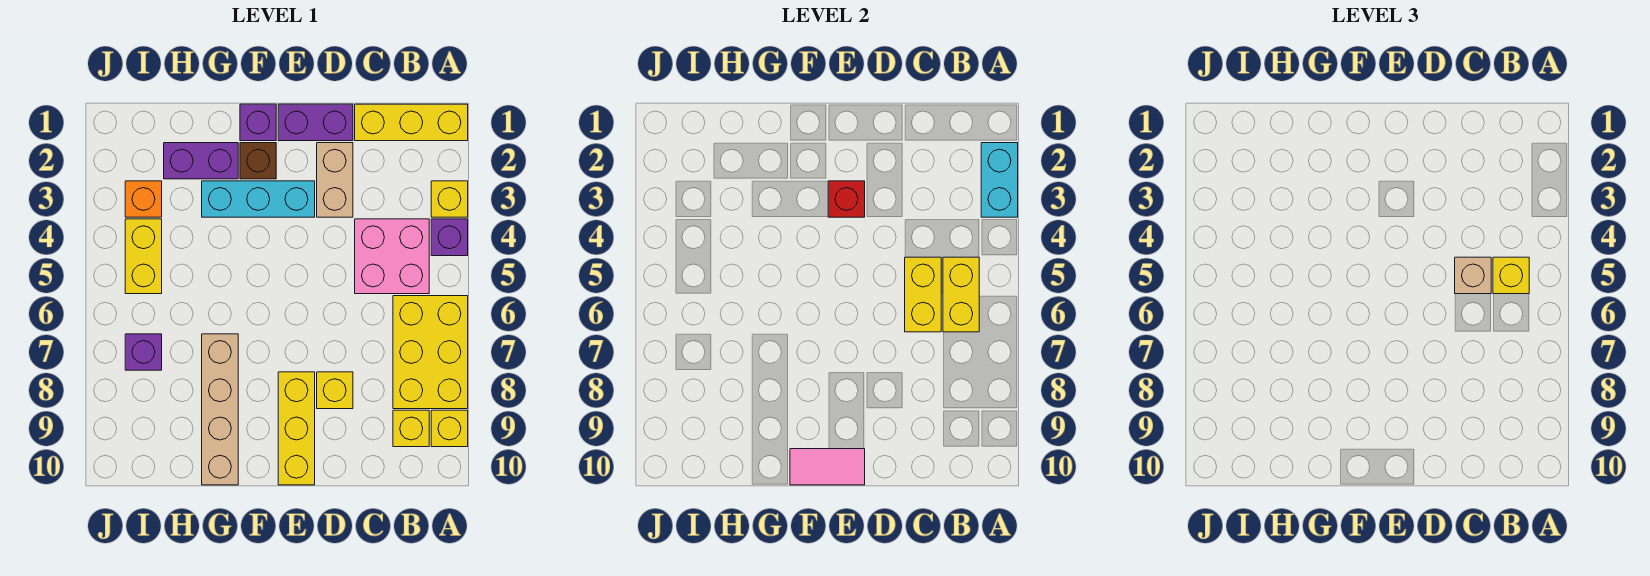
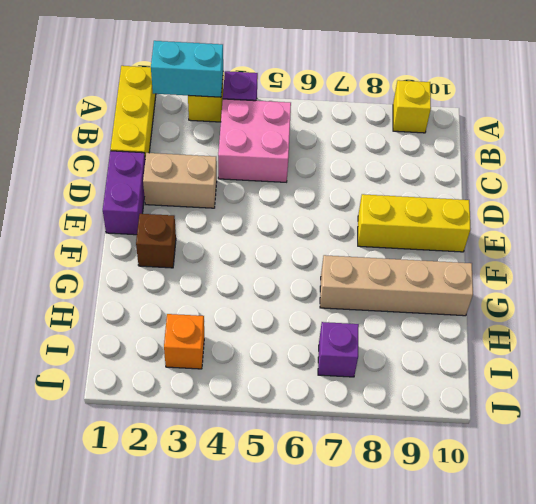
none -> yellow 2x3 brick [393,296,468,409]
none -> yellow 1x1 brick [393,410,429,447]
none -> yellow 1x1 brick [317,372,353,409]

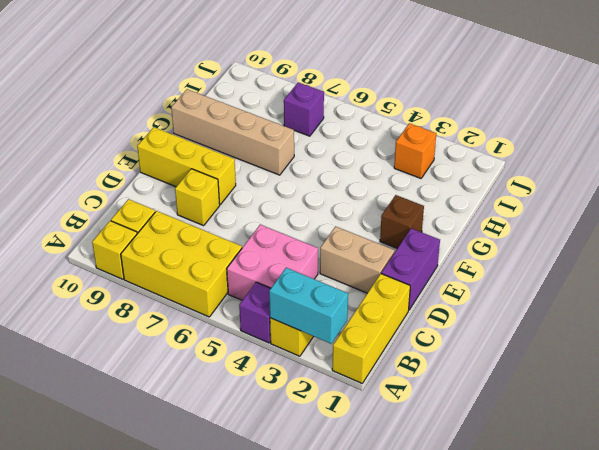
none -> cyan 1x3 brick [202,181,315,217]
none -> purple 1x1 brick [240,104,276,141]
none -> purple 1x2 brick [164,143,238,179]

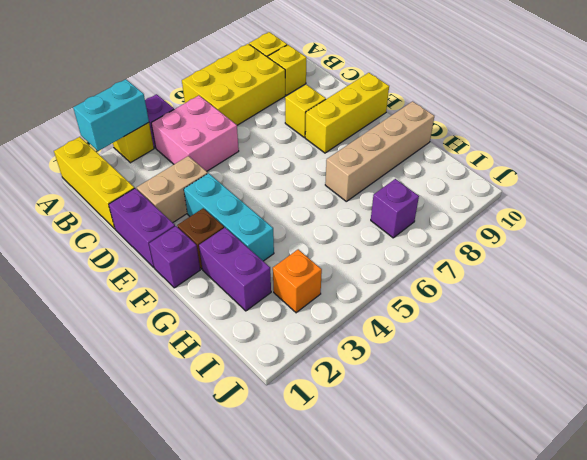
none -> yellow 1x2 brick [125,219,162,294]
none -> yellow 1x2 brick [943,257,979,332]
none -> yellow 1x2 brick [905,257,941,332]

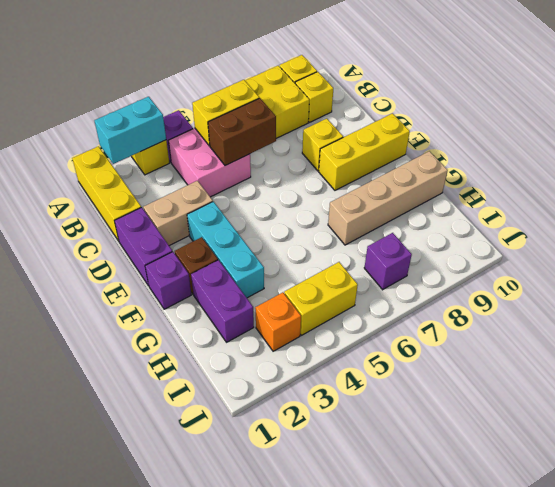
brown 1x2 brick [208,98,276,166] -> yellow 1x2 brick [905,257,941,332]
none -> red 1x1 brick [828,181,865,217]
none -> pink 1x2 tile [790,449,865,485]
none -> yellow 1x1 brick [1493,257,1529,294]

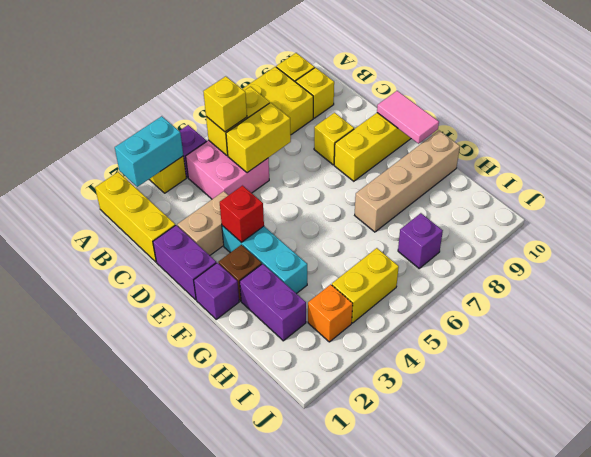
none -> tan 1x1 brick [1455,257,1491,294]

